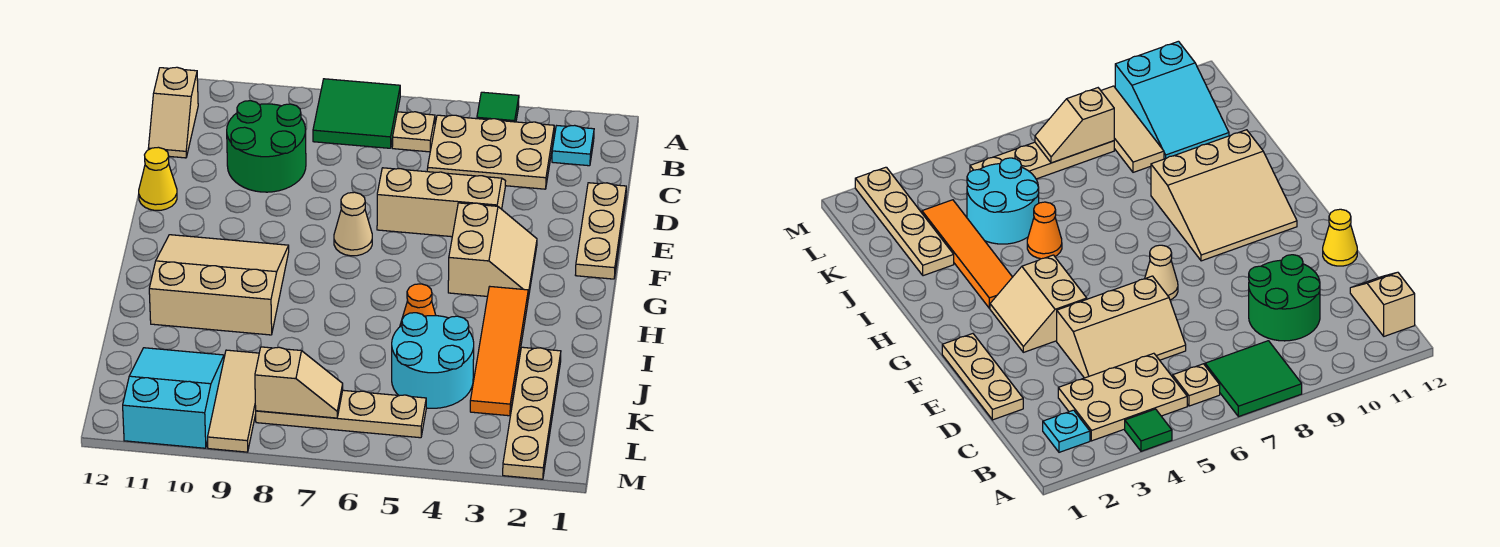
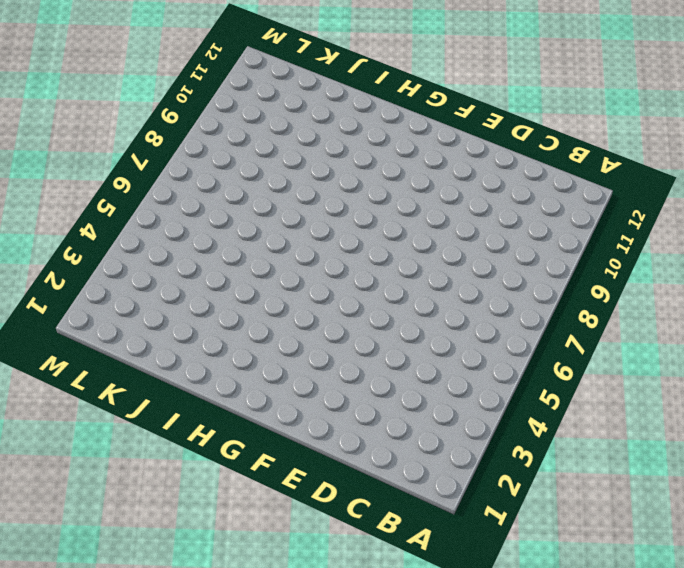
none -> green 1x1 tile [477,92,519,122]
none -> green 2x2 tile [313,79,400,148]
none -> cyan 1x1 plate [552,125,594,166]

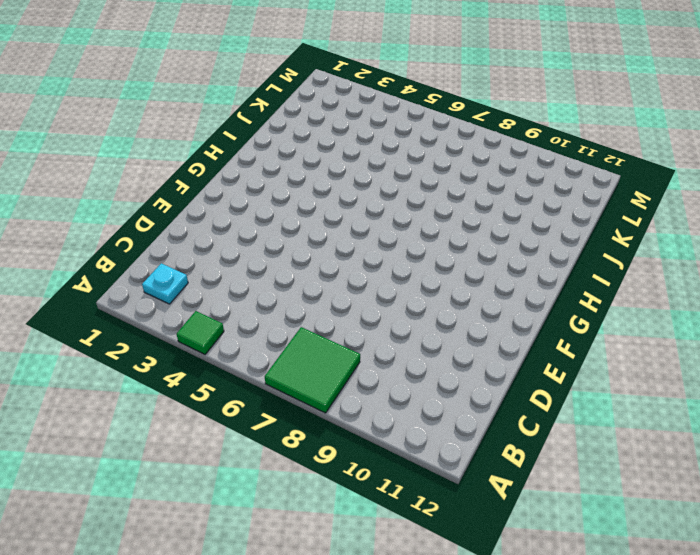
none -> tan 2x3 plate [427,115,554,189]
none -> tan 1x1 plate [392,112,435,152]
none -> tan 1x2 slope [148,67,198,158]

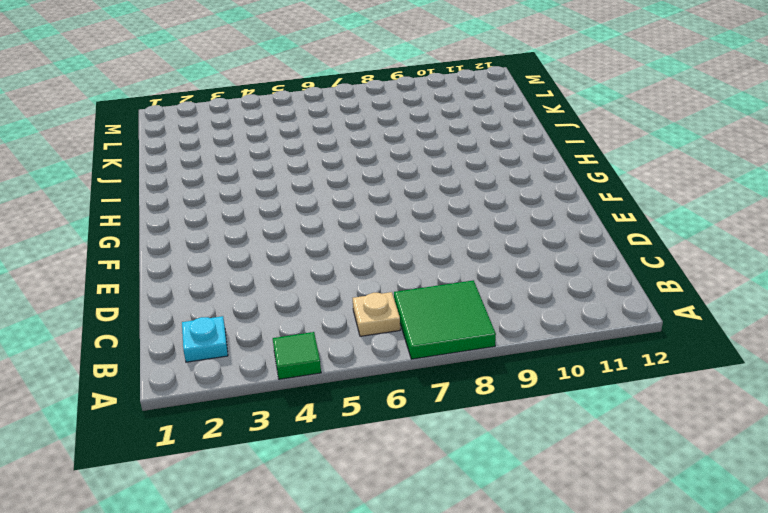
none -> tan 2x3 plate [427,115,554,189]
none -> tan 1x2 slope [148,67,198,158]
none -> green 2x2 round brick [227,101,306,192]

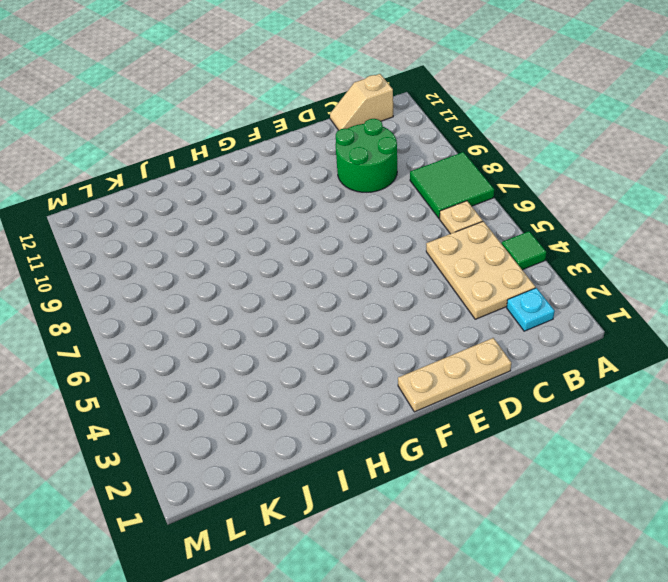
none -> tan 2x3 slope [377,168,506,237]
none -> yellow 1x1 cone [139,147,177,210]
none -> tan 2x2 slope [448,203,537,298]

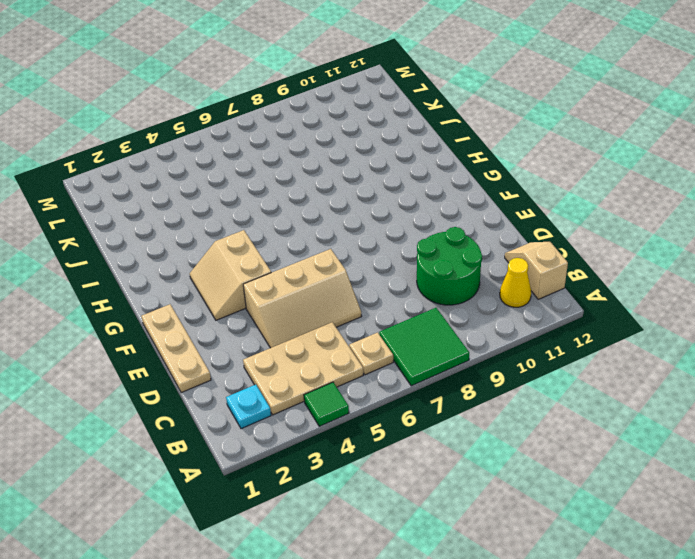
yellow 1x1 cone [500,258,531,307] -> yellow 1x1 cone moved to [139,147,177,210]
none -> tan 1x1 cone [334,192,372,256]
none -> tan 3x3 slope [149,235,289,335]
none -> orange 1x4 tile [470,287,528,416]

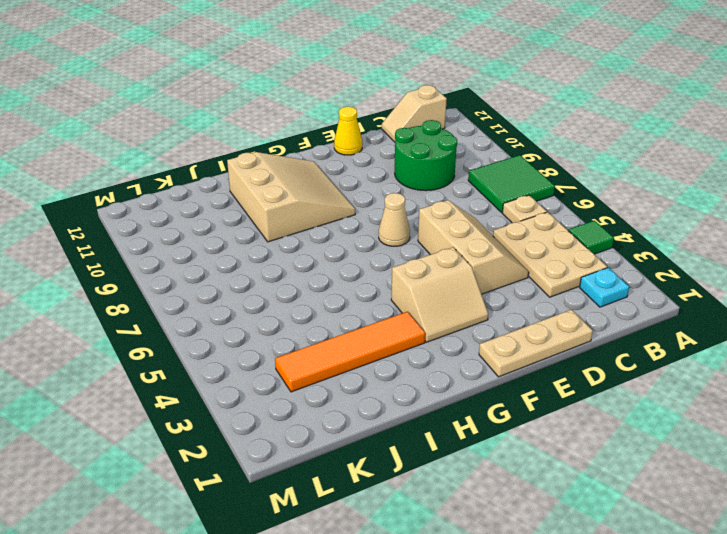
none -> orange 1x1 cone [400,284,436,326]
none -> tan 1x4 plate [503,347,561,479]
none -> cyan 2x2 round brick [392,313,474,408]

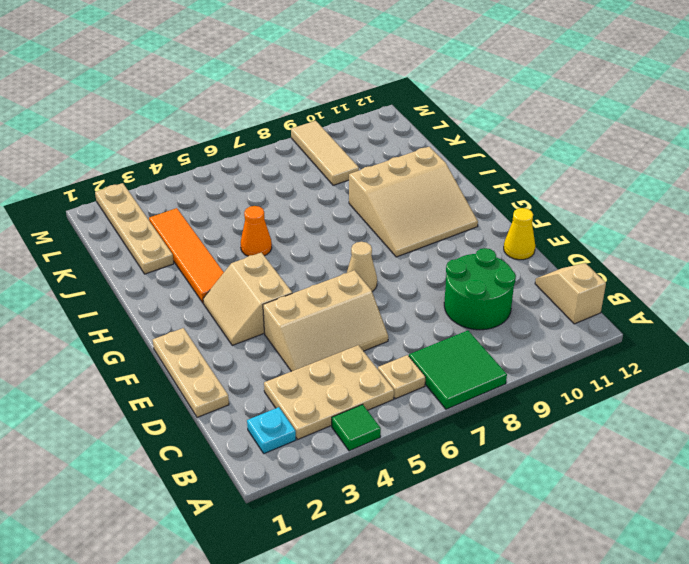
none -> cyan 2x2 round brick [392,313,474,408]
none -> cyan 2x3 slope [123,348,224,448]
none -> tan 1x4 plate [256,390,426,438]

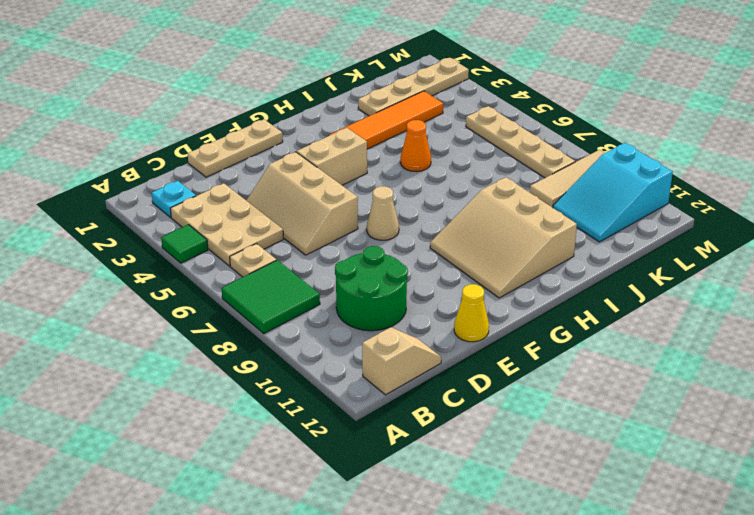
none -> cyan 2x2 round brick [392,313,474,408]
none -> tan 1x2 slope [255,347,343,418]

